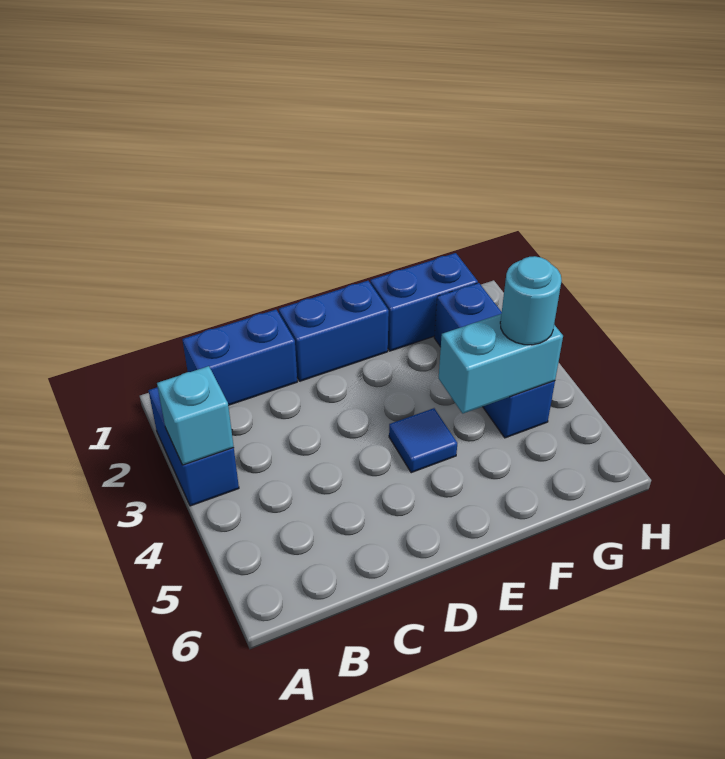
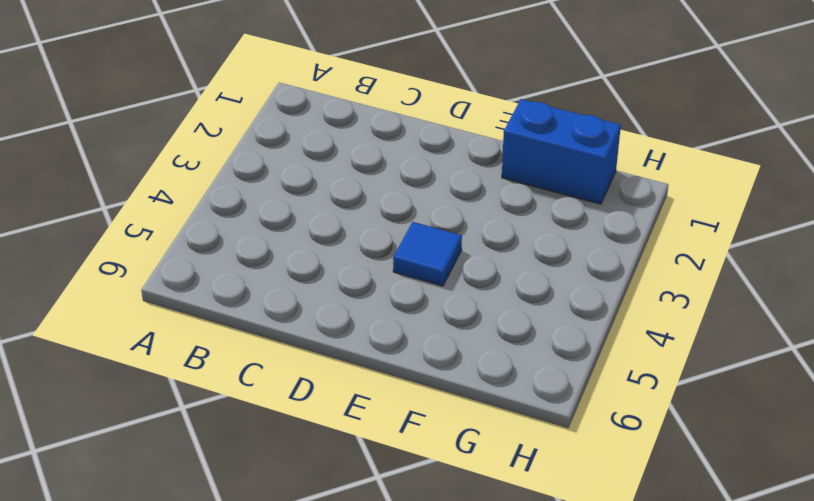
none -> blue 1x2 brick [148,387,239,506]
none -> blue 1x2 brick [182,310,297,405]

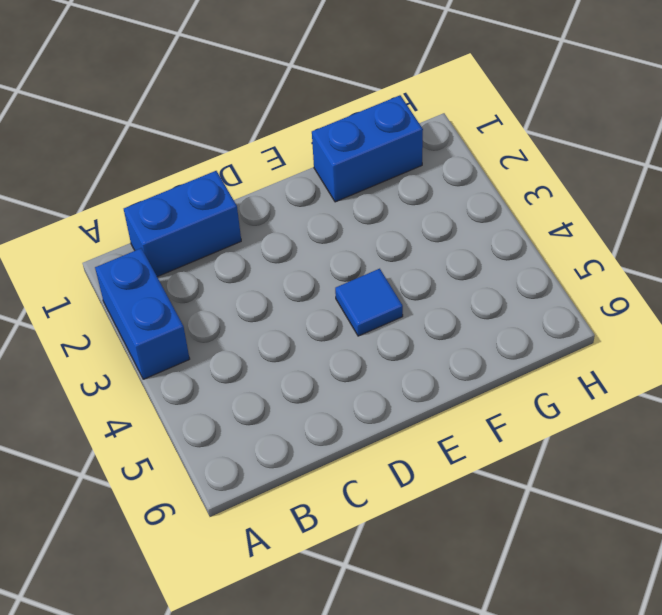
none -> blue 1x2 brick [279,281,389,381]
none -> blue 1x3 brick [434,283,555,438]

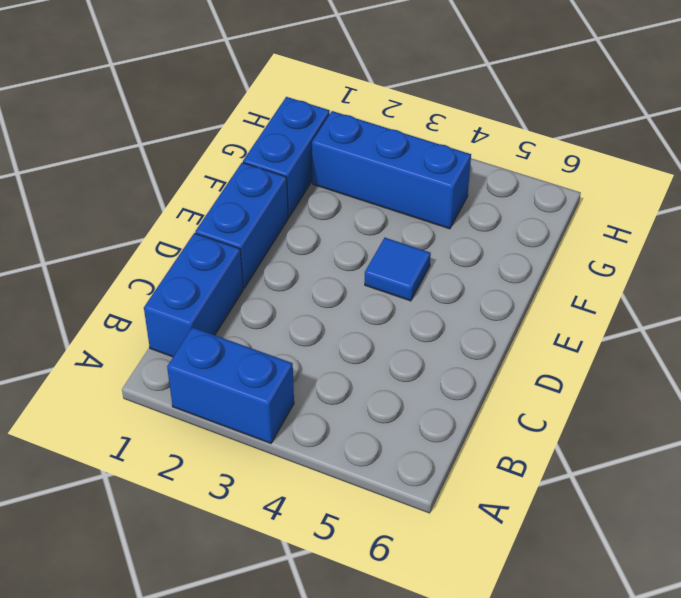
none -> cyan 1x1 brick [157,366,234,465]
none -> cyan 1x2 brick [439,314,563,413]

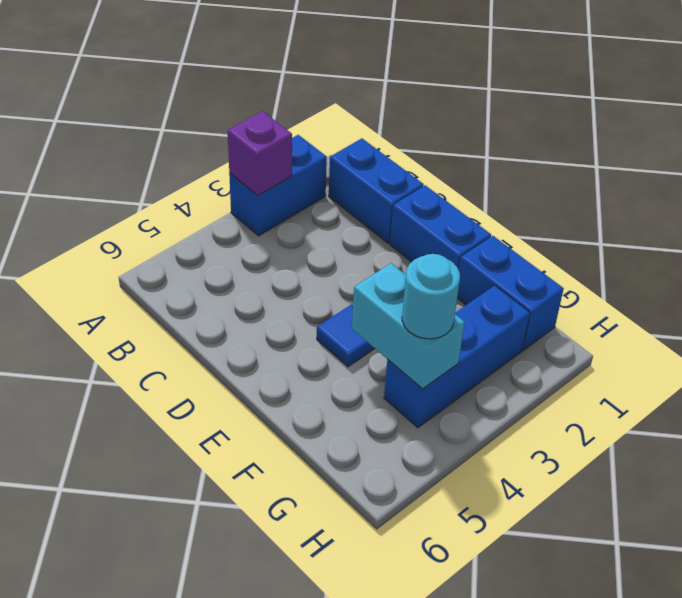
purple 1x1 brick [228,111,292,196] -> cyan 1x1 brick [157,366,234,465]

